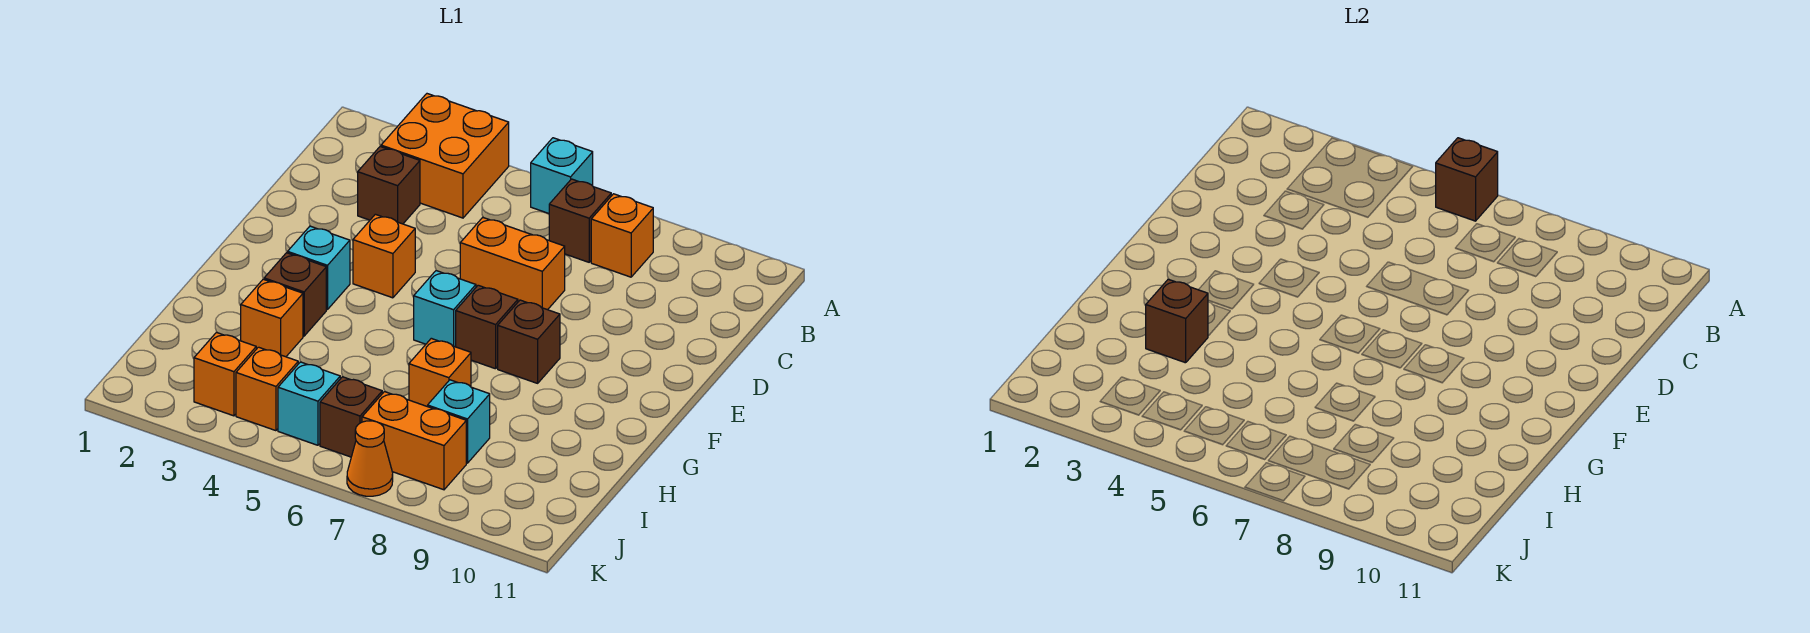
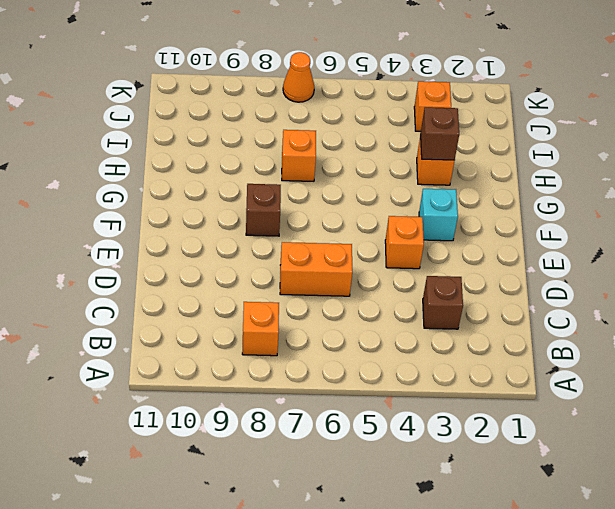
none -> orange 2x2 brick [381,94,509,218]
none -> cyan 1x1 brick [531,138,593,213]
none -> brown 1x1 brick [549,179,611,262]

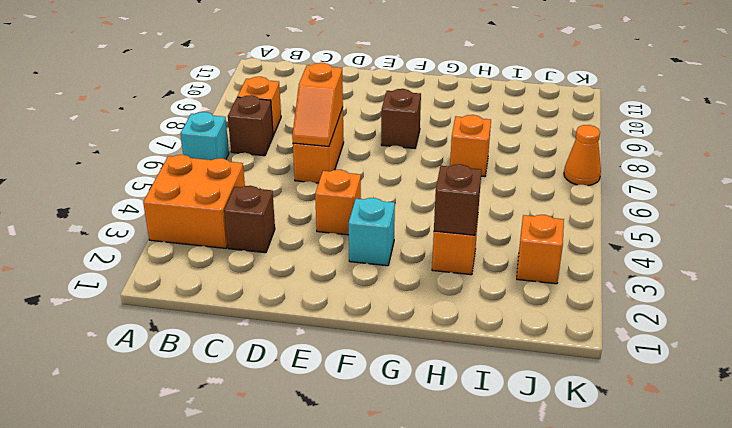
orange 1x2 slope [292,63,343,146] -> none
none -> cyan 1x1 brick [414,271,476,347]
none -> brown 1x1 brick [456,285,518,369]
none -> brown 1x1 brick [264,253,326,336]

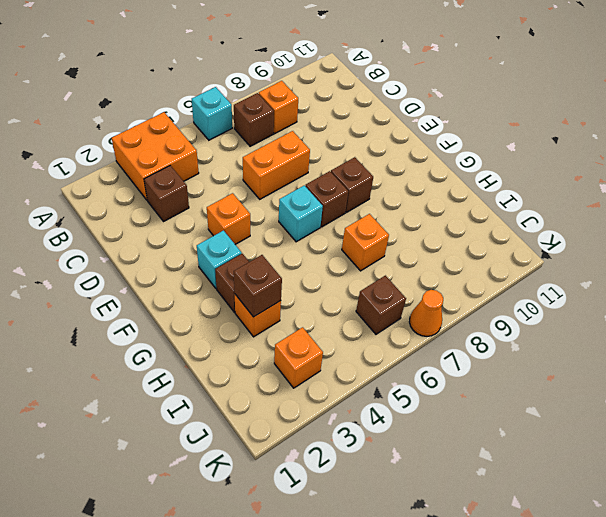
none -> cyan 1x1 brick [428,380,490,463]
none -> orange 1x1 brick [236,347,298,431]
none -> cyan 1x1 brick [278,362,340,445]

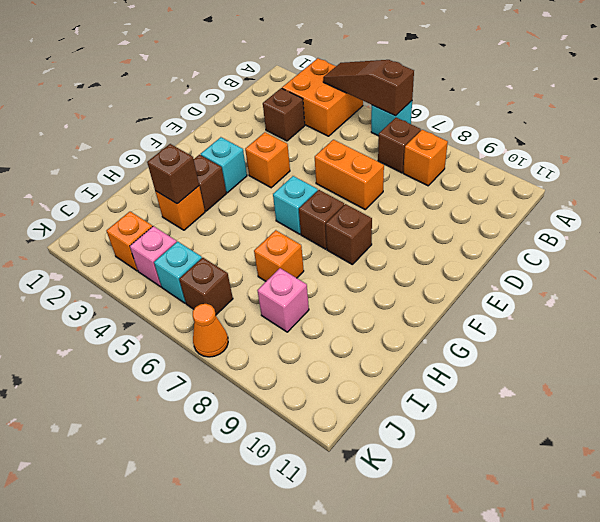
brown 1x3 slope [323,60,414,116] -> brown 1x1 brick [1436,138,1498,221]
pink 1x1 brick [257,268,309,332] -> cyan 1x1 brick [428,380,490,463]
pink 1x1 brick [130,226,177,287] -> orange 1x1 brick [236,347,298,431]
none -> orange 1x2 brick [362,392,466,490]

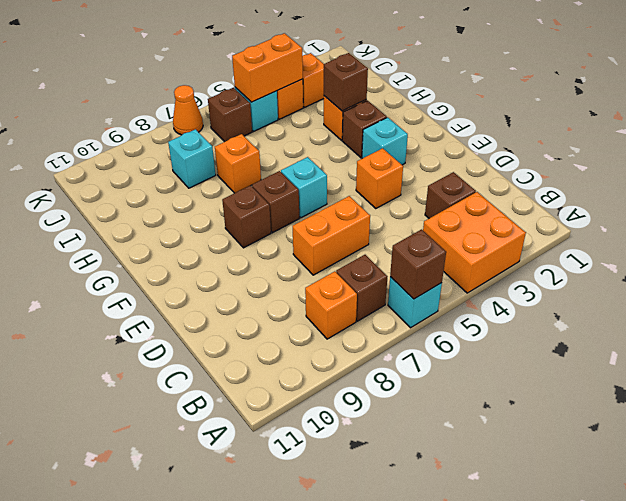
orange 1x2 brick [232,33,303,102] -> orange 1x2 brick moved to [362,392,466,490]

